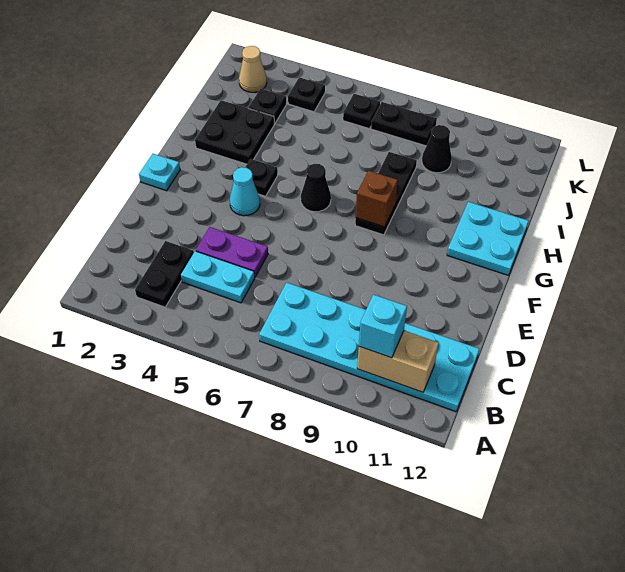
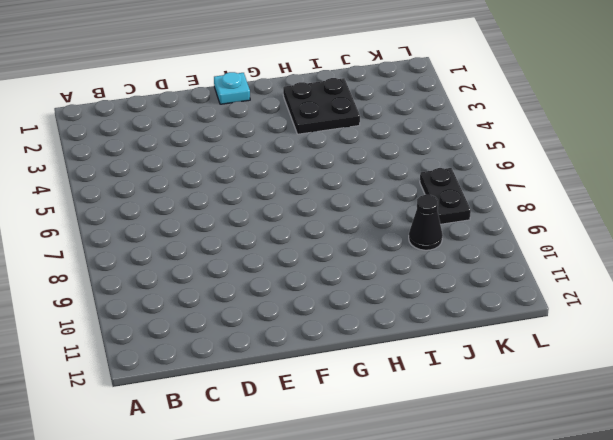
none -> black 1x2 plate [135,241,194,307]
none -> cyan 2x6 plate [259,283,479,412]
none -> cyan 1x2 plate [181,251,255,303]

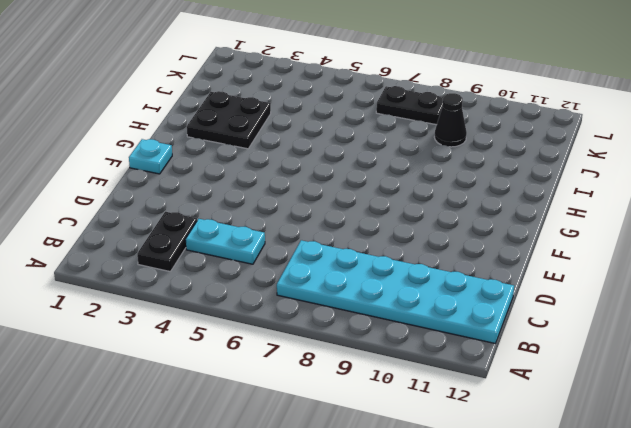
none -> purple 1x2 plate [196,227,268,277]
none -> cyan 1x1 cone [230,167,260,216]
none -> black 1x1 plate [245,159,278,196]

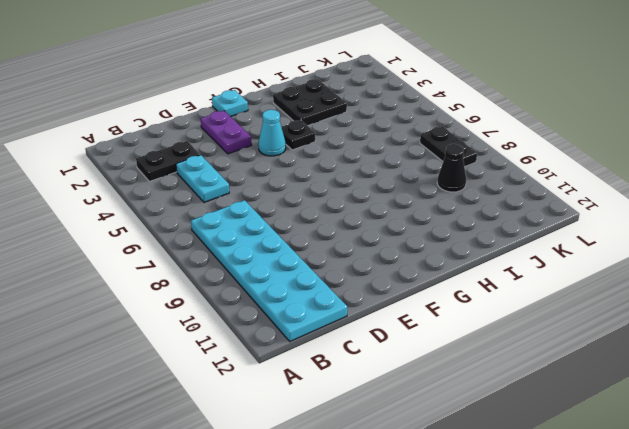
purple 1x2 plate [201,111,252,154] -> purple 1x2 plate moved to [196,227,268,277]
none -> black 1x1 cone [301,164,331,212]
none -> black 1x3 plate [355,152,417,235]
none -> cyan 2x2 plate [447,202,528,275]

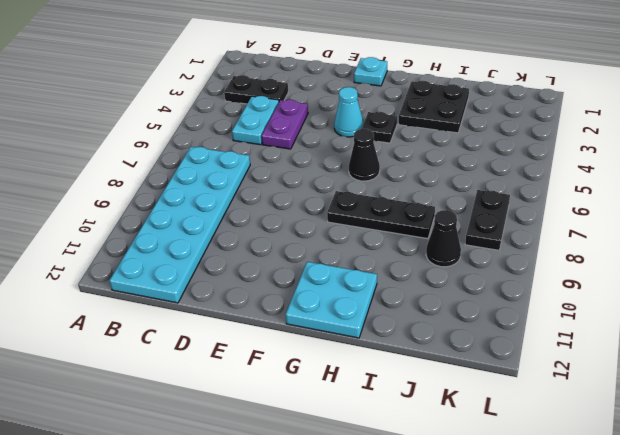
none -> black 1x1 plate [249,89,286,123]
none -> tan 1x1 cone [239,46,267,92]
none -> black 1x1 plate [288,77,325,112]

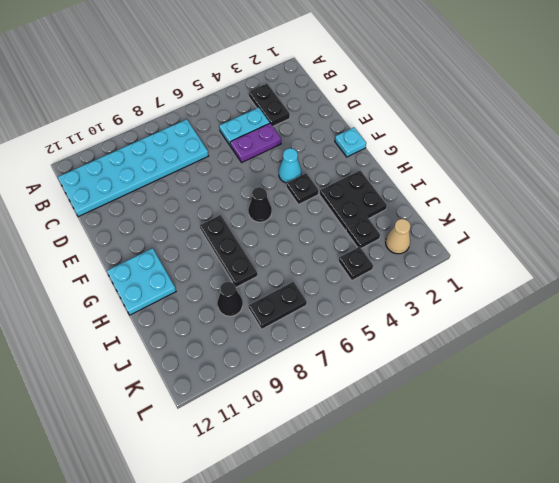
none -> black 1x1 plate [343,94,380,129]
none -> tan 1x2 brick [357,331,439,392]
none -> brown 1x1 brick [356,171,398,227]

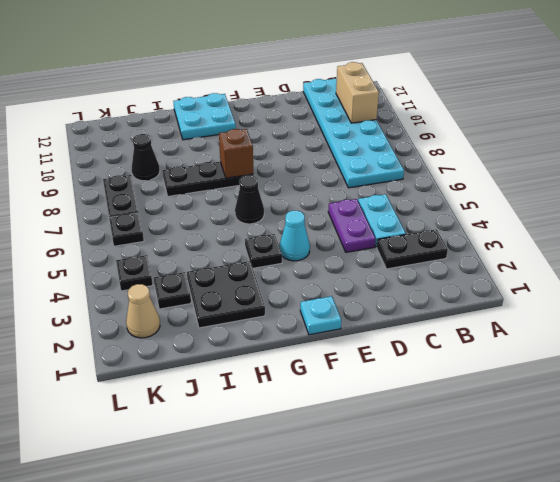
none -> cyan 1x1 brick [359,295,407,358]

